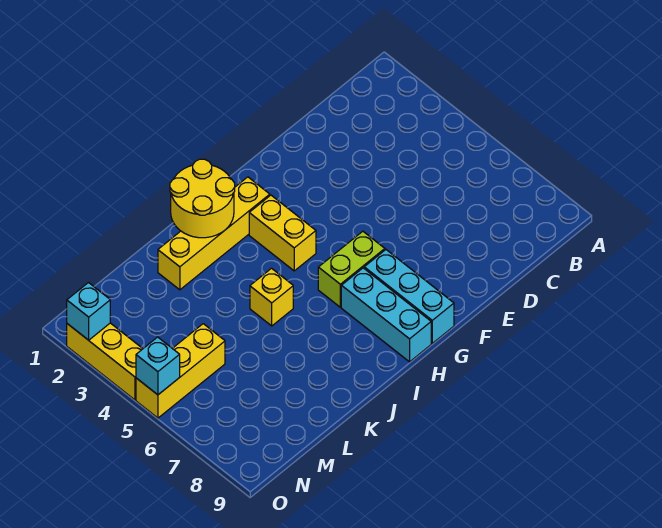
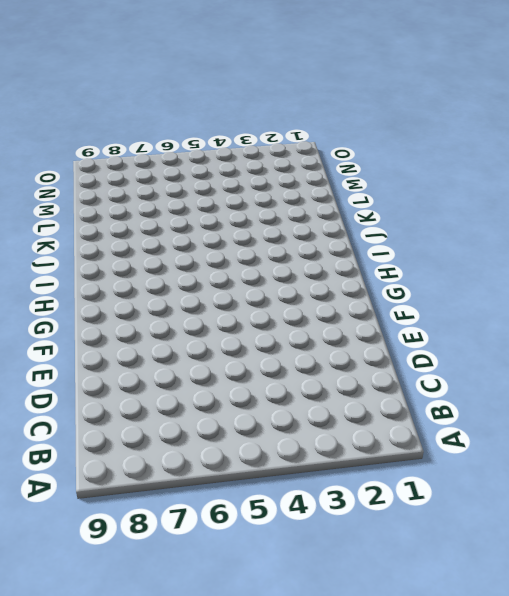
none -> lime 1x2 brick [318,231,385,307]
none -> cyan 1x3 brick [364,250,454,343]

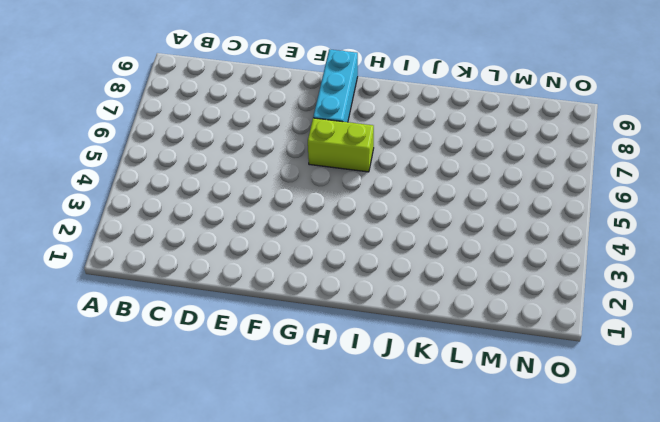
none -> yellow 1x4 brick [158,177,270,290]
none -> yellow 1x2 brick [249,195,316,271]

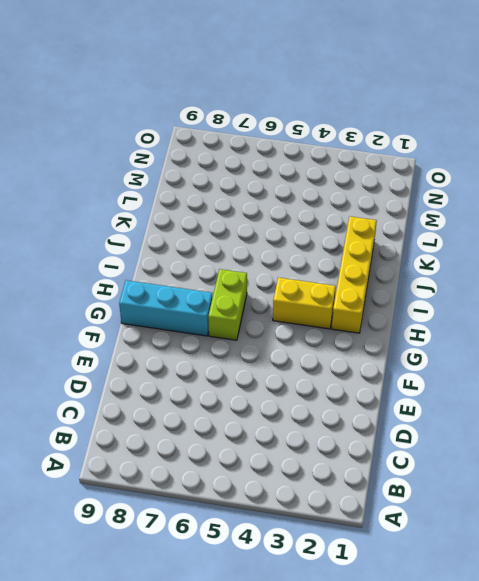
none -> cyan 1x3 brick [341,268,431,362]
none -> yellow 1x1 brick [250,268,293,326]

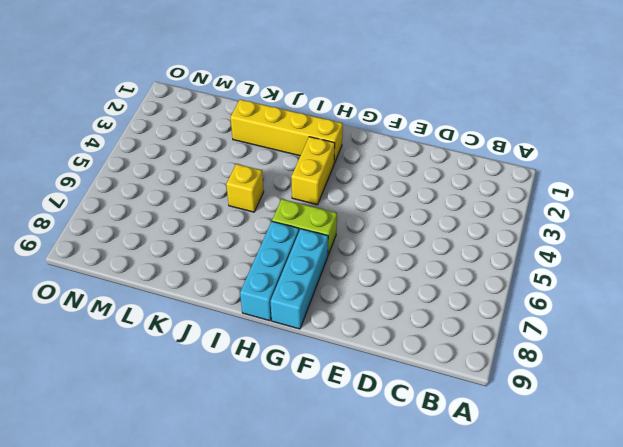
none -> yellow 1x3 brick [136,324,225,418]
none -> yellow 1x3 brick [67,323,143,400]

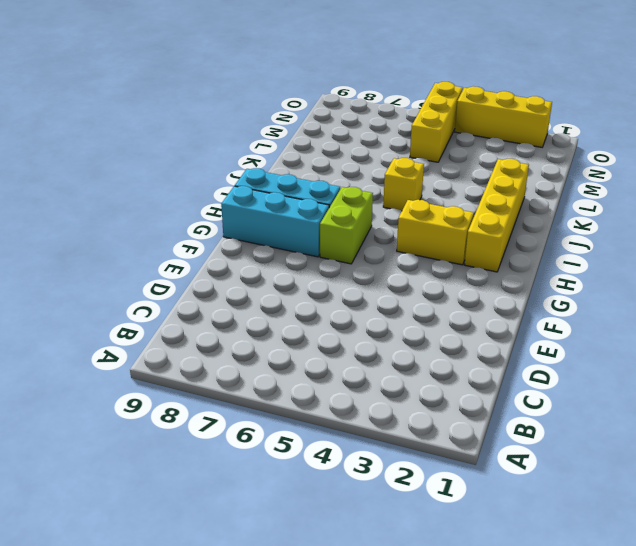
none -> yellow 2x2 round brick [170,159,235,238]
none -> cyan 1x1 brick [67,283,110,340]

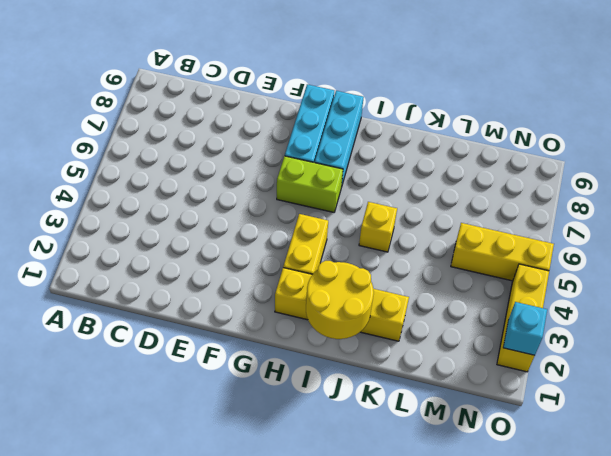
none -> cyan 1x1 brick [136,337,180,395]

